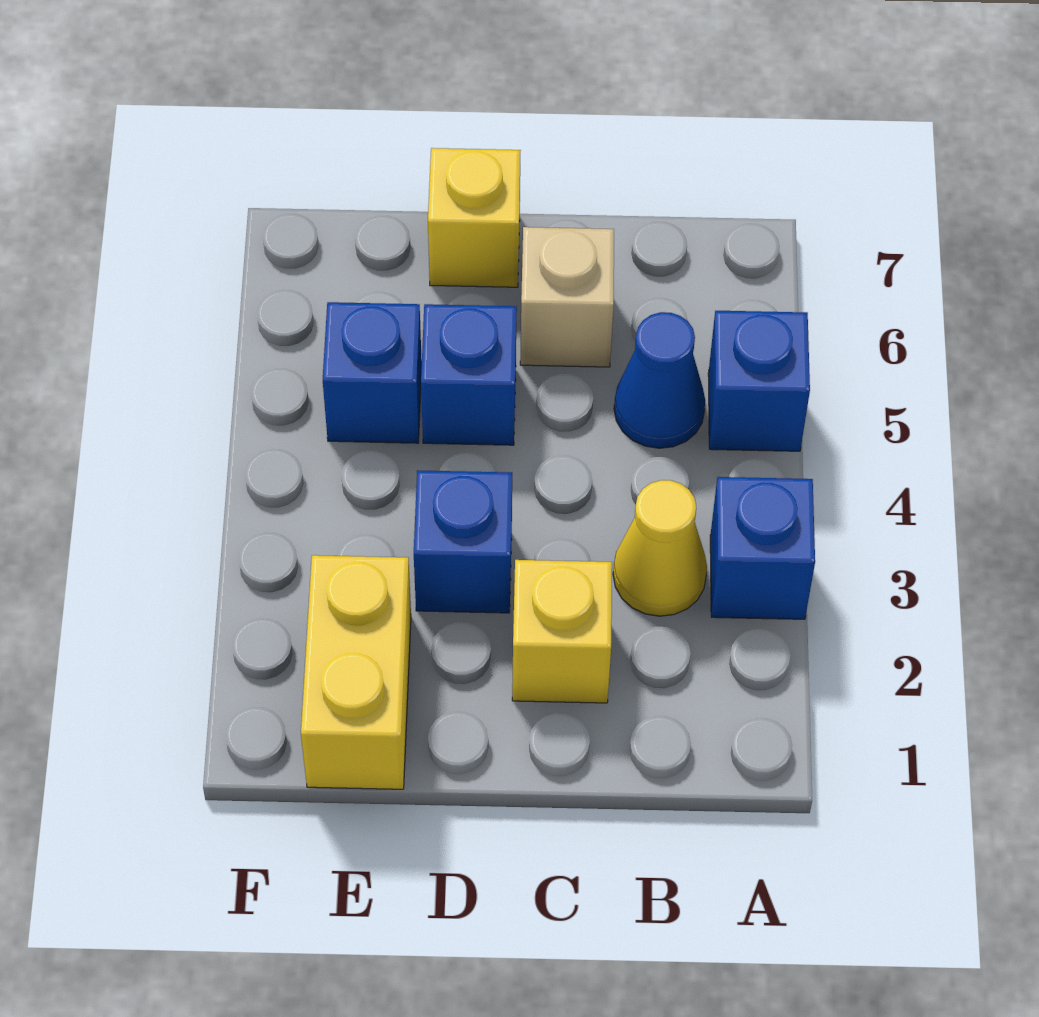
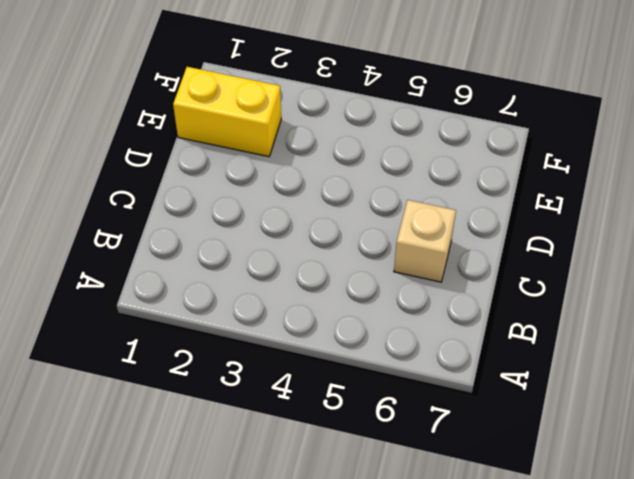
none -> blue 1x1 brick [710,477,815,619]
none -> blue 1x1 brick [708,311,810,451]

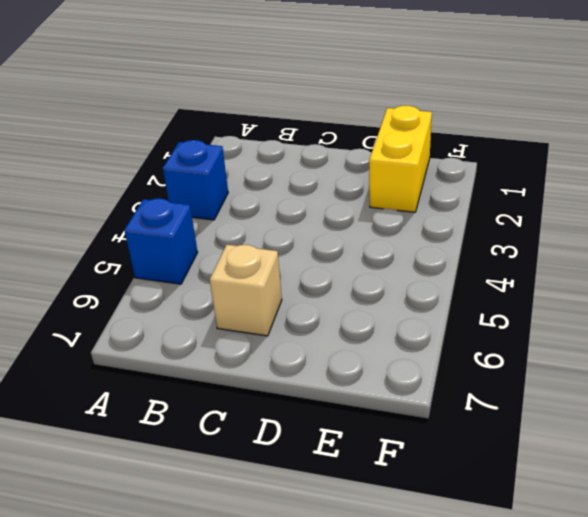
none -> yellow 1x1 cone [613,480,707,616]
none -> blue 1x1 cone [614,312,705,448]

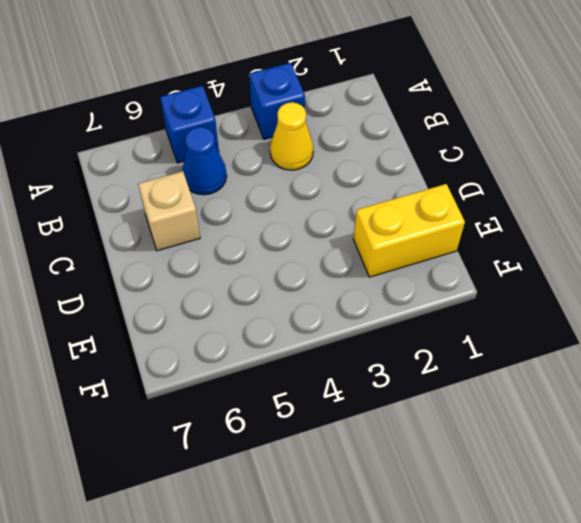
none -> yellow 1x1 brick [512,560,612,703]
none -> blue 1x1 brick [414,470,512,613]

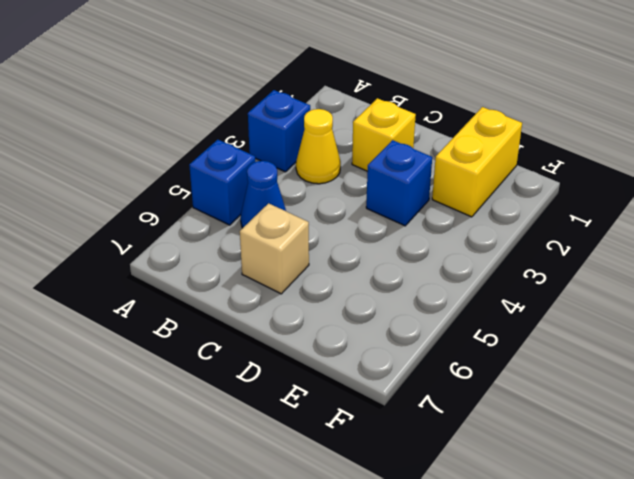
none -> blue 1x1 brick [421,304,517,445]
none -> yellow 1x1 brick [428,148,521,287]

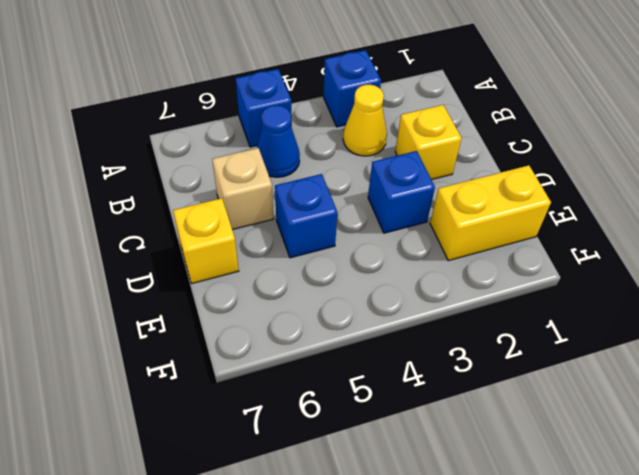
none -> blue 1x1 brick [323,302,422,443]

